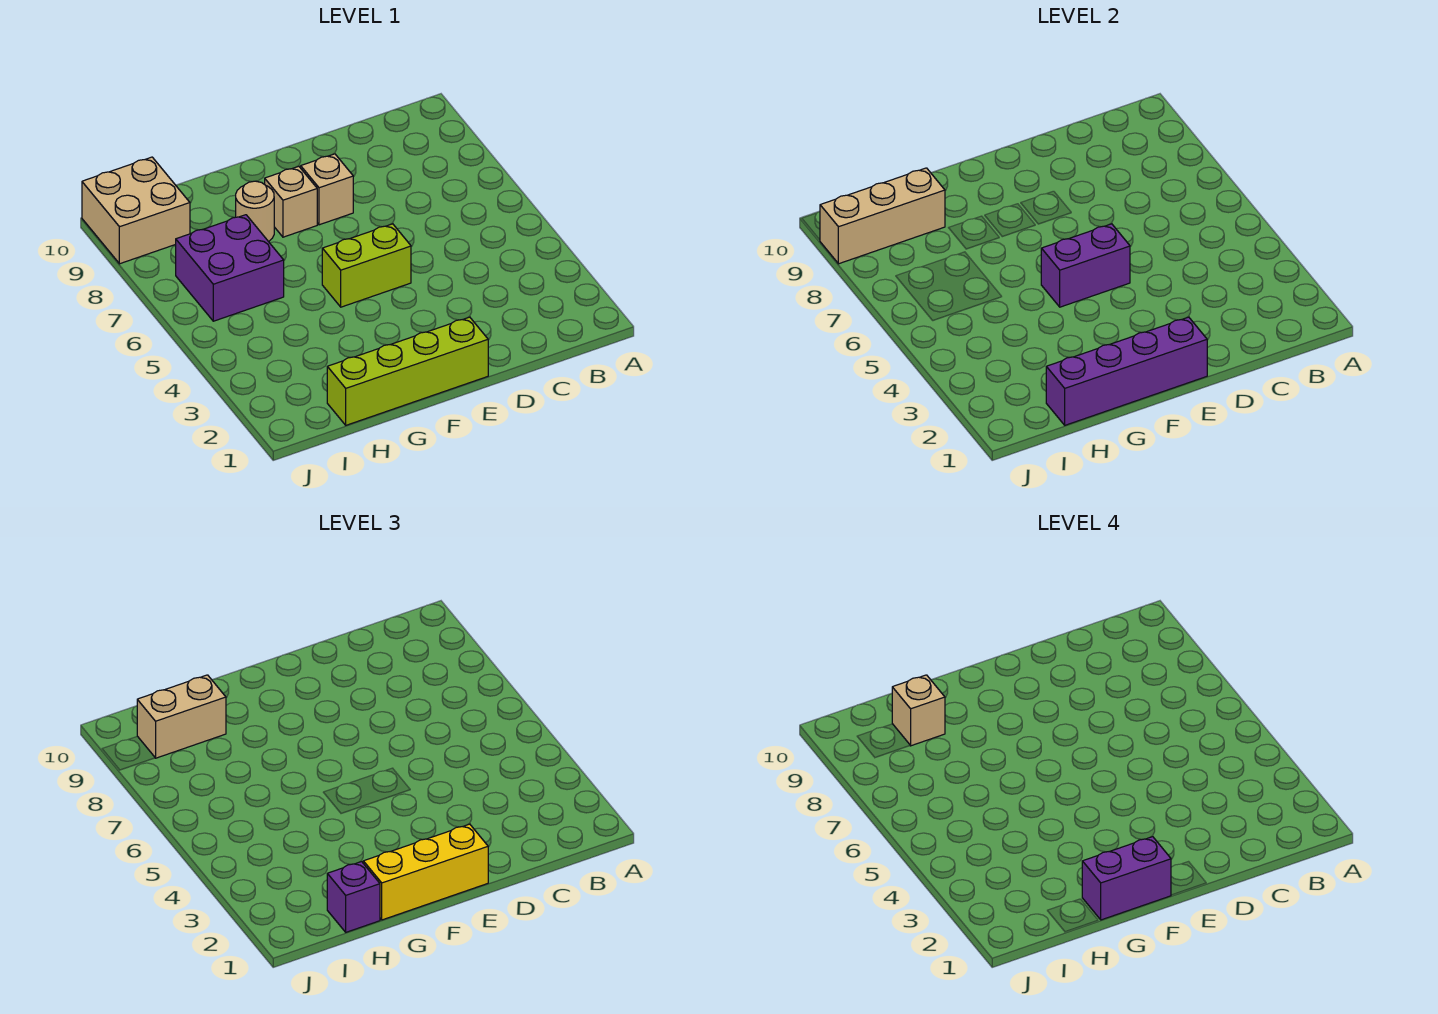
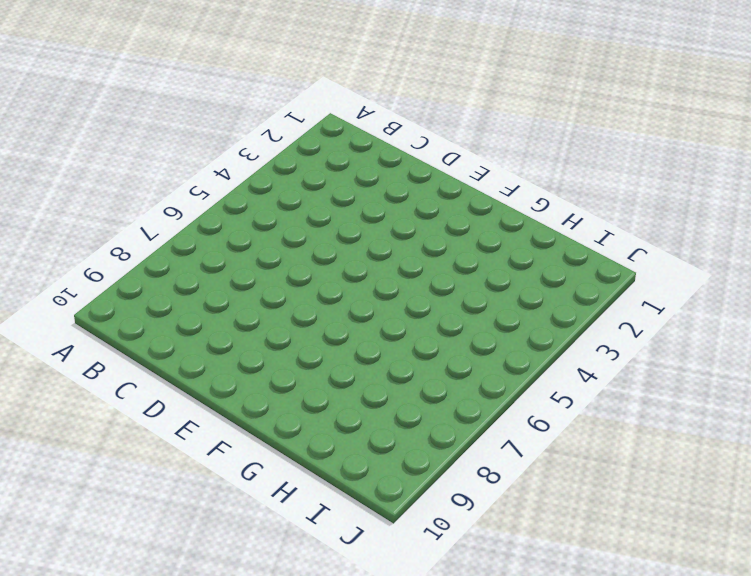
none -> lime 1x4 brick [327,317,488,425]
none -> lime 1x2 brick [322,224,411,307]
none -> tan 1x1 brick [301,154,353,225]

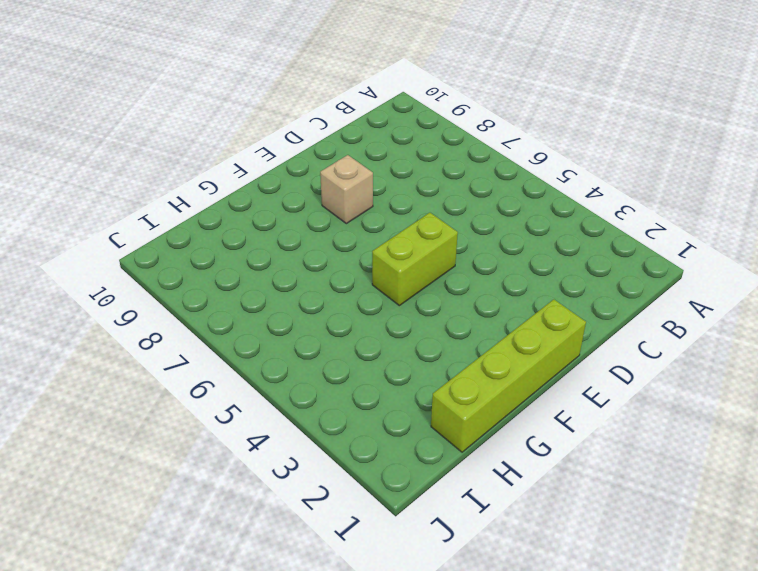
none -> tan 1x1 brick [265,166,317,237]
none -> tan 1x1 round brick [236,181,274,242]
none -> purple 2x2 brick [176,215,284,321]

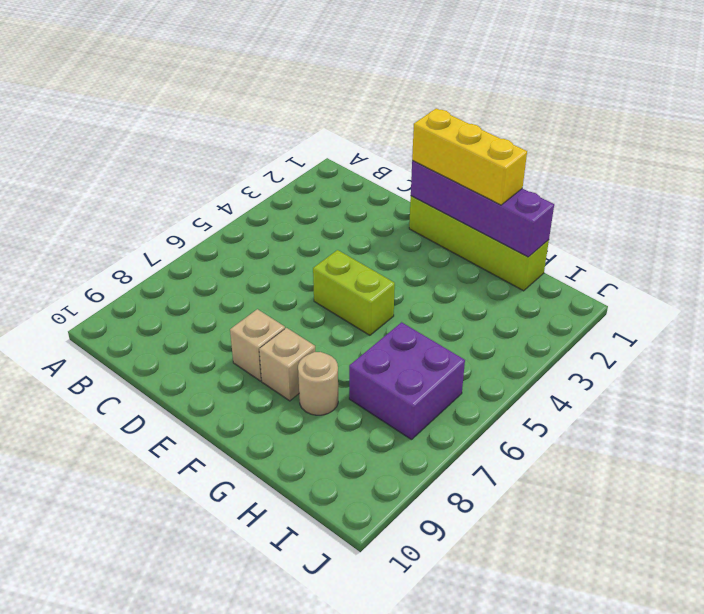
none -> tan 2x2 brick [82,157,190,264]
none -> purple 1x2 brick [1041,224,1130,307]
none -> tan 1x3 brick [820,168,945,264]

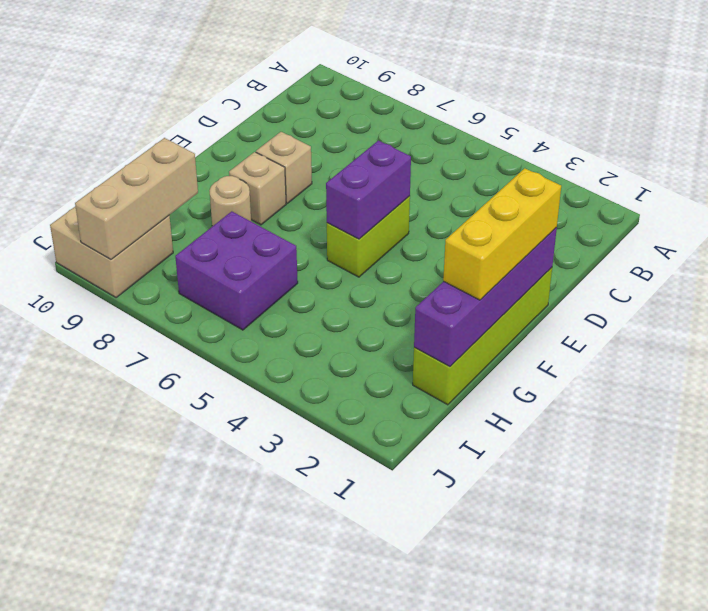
none -> purple 1x1 brick [327,862,380,932]
none -> tan 1x2 brick [137,675,226,758]
none -> purple 1x2 brick [1082,837,1171,920]

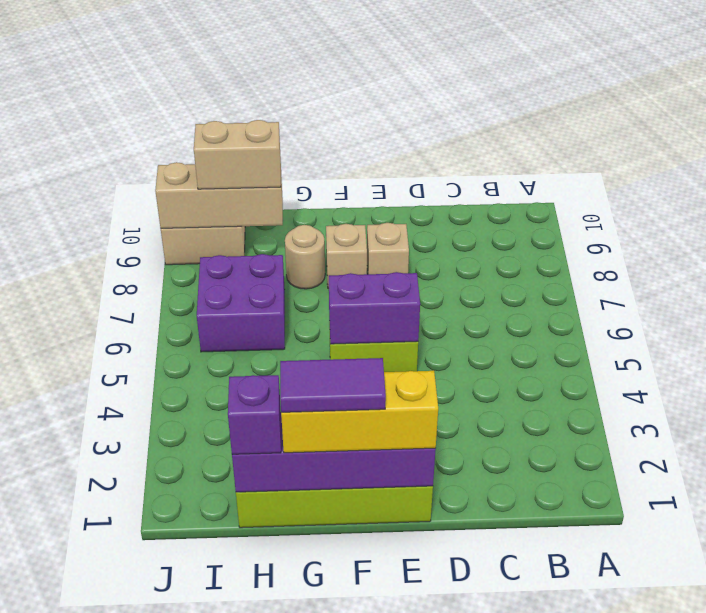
purple 1x2 tile [280,358,386,412] -> purple 1x2 brick [1082,837,1171,920]
none -> tan 1x1 brick [892,675,945,746]

